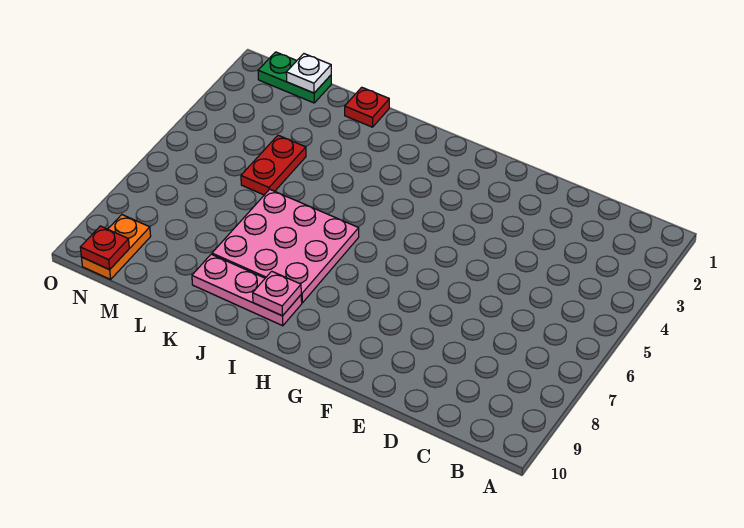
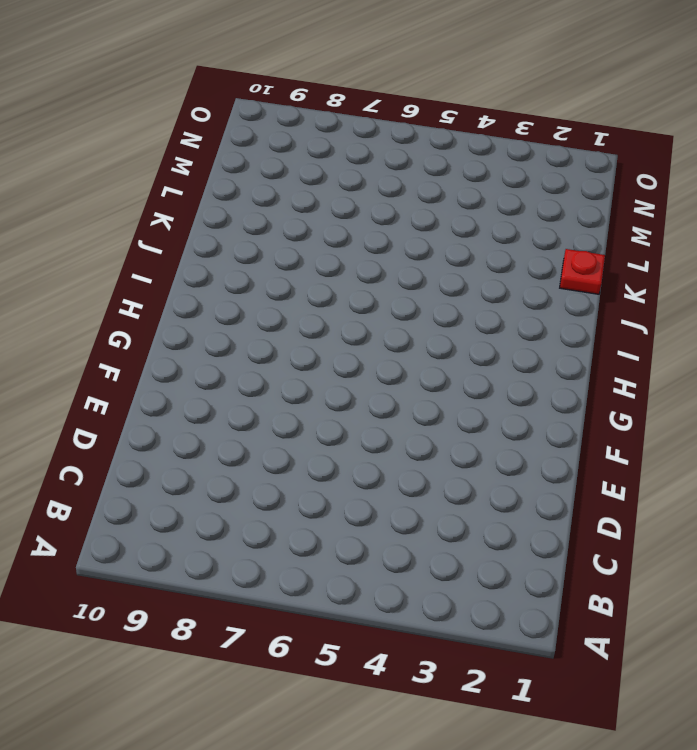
none -> pink 3x3 plate [212,189,359,303]
none -> pink 1x3 plate [192,254,302,326]

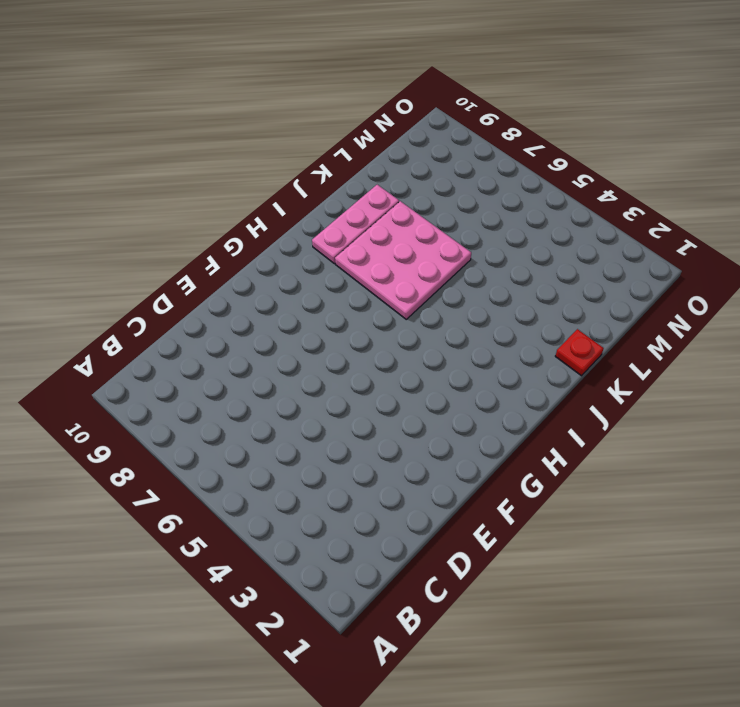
none -> red 1x2 plate [241,135,306,195]
none -> green 1x2 plate [258,52,331,103]

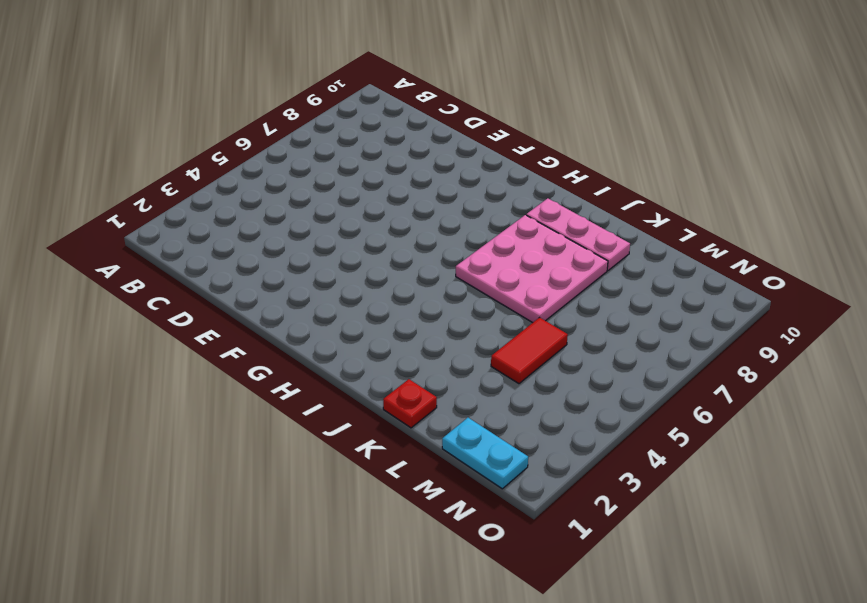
red 1x2 tile [491,317,568,384] -> red 1x2 plate [241,135,306,195]
cyan 1x2 plate [442,418,528,489] -> green 1x2 plate [258,52,331,103]
none -> orange 1x2 plate [81,215,151,279]
none -> pink 1x1 plate [253,271,301,316]

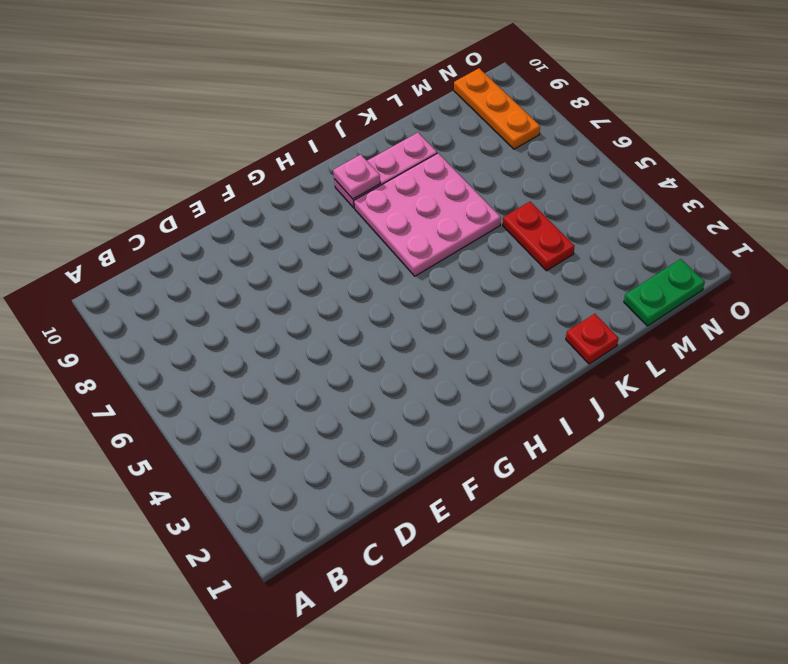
orange 1x3 plate [454,68,540,149] -> orange 1x2 plate [81,215,151,279]
none -> white 1x1 plate [286,54,331,93]
none -> red 1x1 plate [80,226,129,270]

